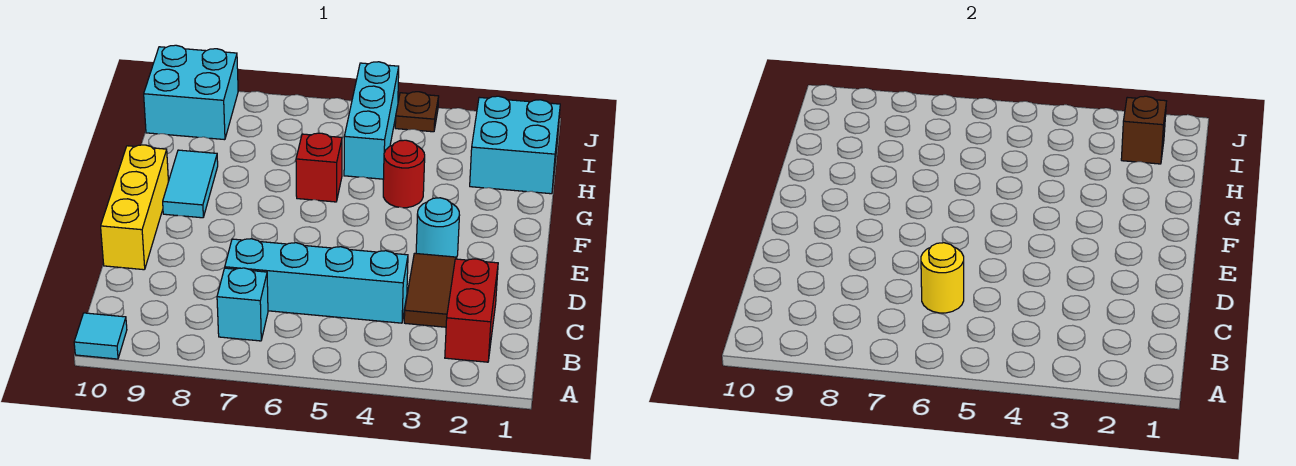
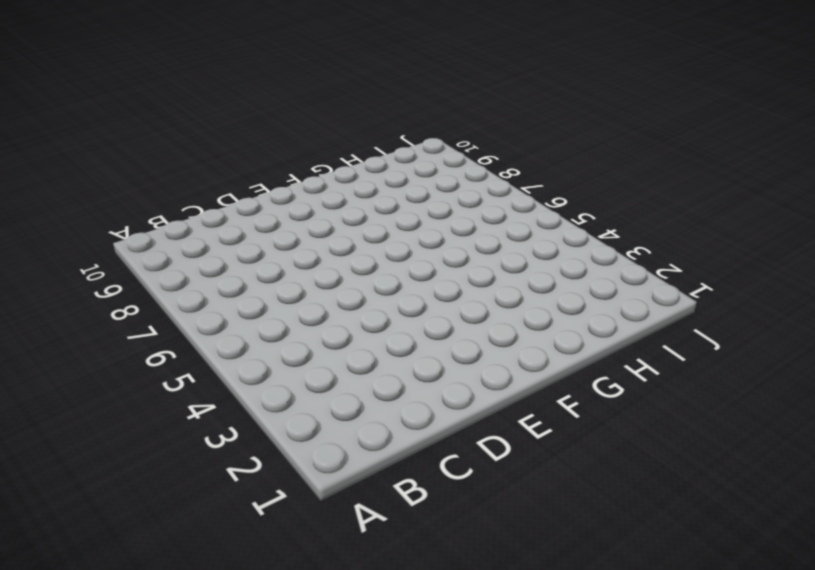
none -> cyan 1x1 tile [74,313,127,359]
none -> red 1x2 brick [445,259,498,362]
none -> cyan 1x1 brick [217,268,268,341]

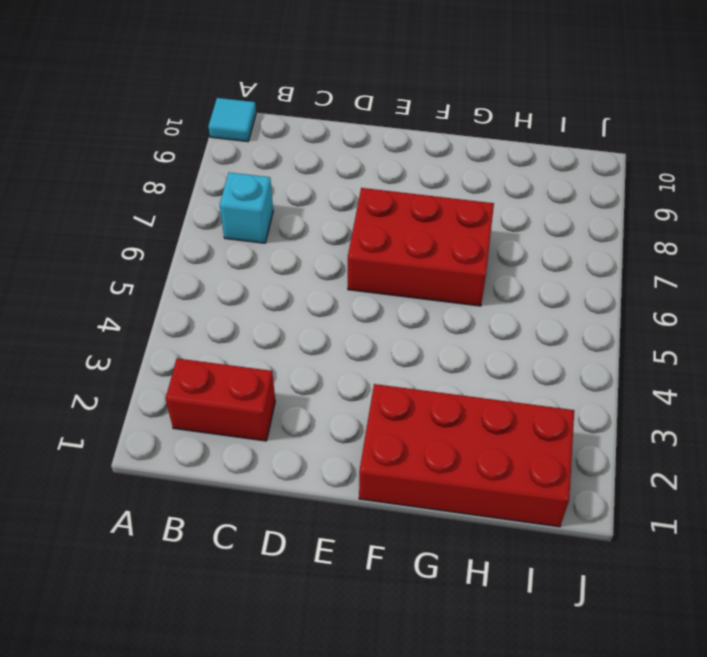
red 2x3 brick [348,188,494,306] -> red 1x1 brick [296,133,342,202]
red 2x4 brick [359,384,574,527] -> cyan 2x2 brick [470,96,560,194]
none -> brown 1x2 tile [404,253,456,327]
none -> cyan 1x4 brick [225,239,408,323]
none -> yellow 1x3 brick [101,145,168,270]

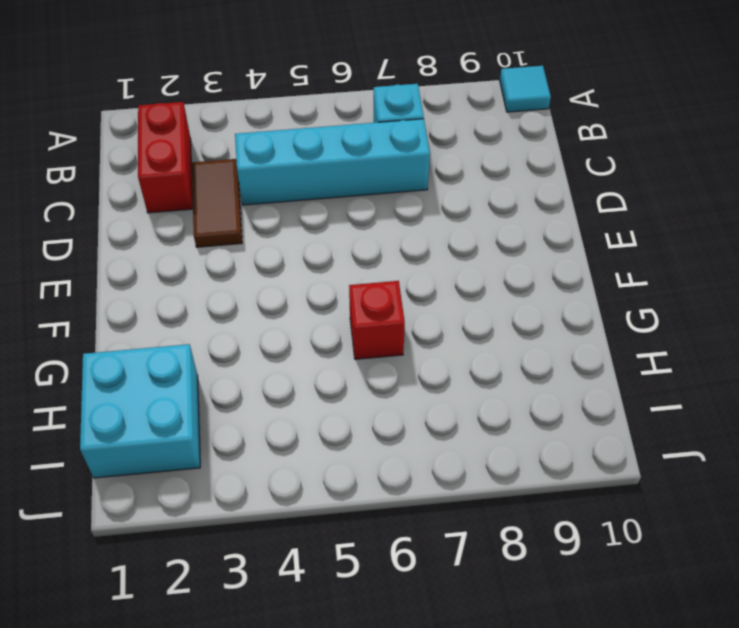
none -> yellow 1x3 brick [101,145,168,270]
none -> cyan 1x1 round brick [416,198,459,258]
none -> cyan 1x2 tile [163,150,218,218]

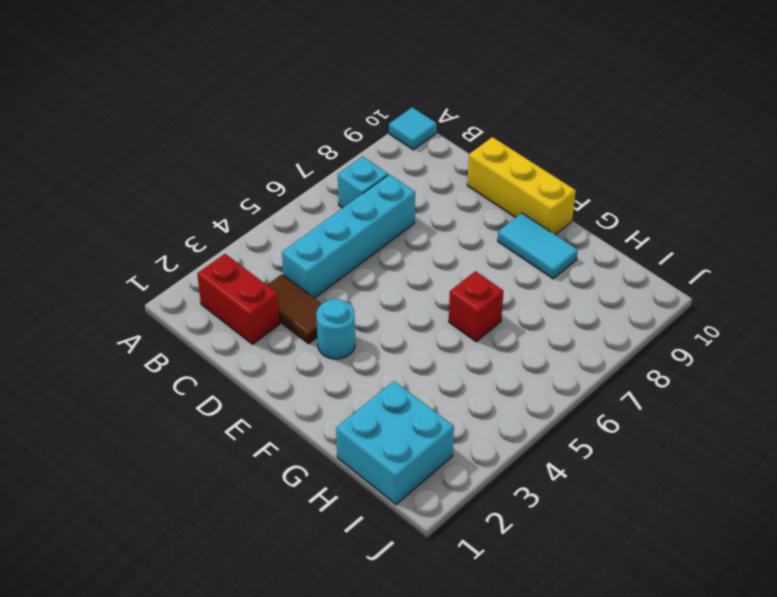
none -> red 1x1 round brick [383,140,425,208]
none -> cyan 1x3 brick [344,62,399,179]
none -> cyan 2x2 brick [144,45,238,140]

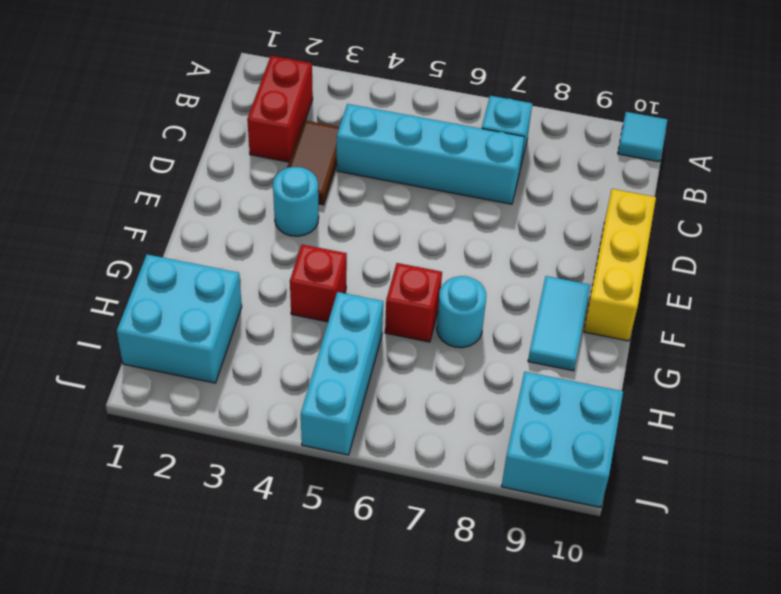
red 1x1 brick [290,245,347,322] -> red 1x1 round brick [383,140,425,208]
cyan 1x1 round brick [437,276,486,348] -> none
none -> brown 1x1 plate [395,92,439,132]
none -> yellow 1x1 round brick [921,243,964,313]
none -> brown 1x1 brick [1121,96,1166,164]

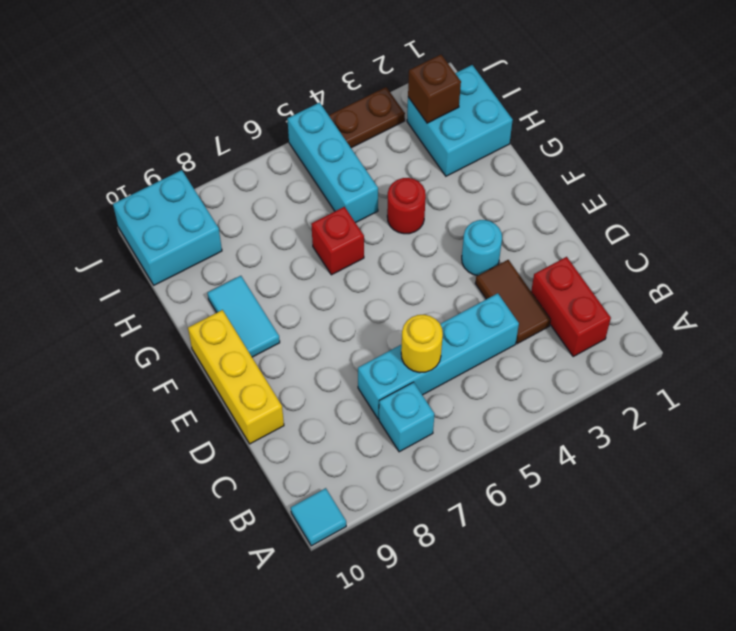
brown 1x2 plate [329,87,405,148] -> brown 1x1 plate [395,92,439,132]

